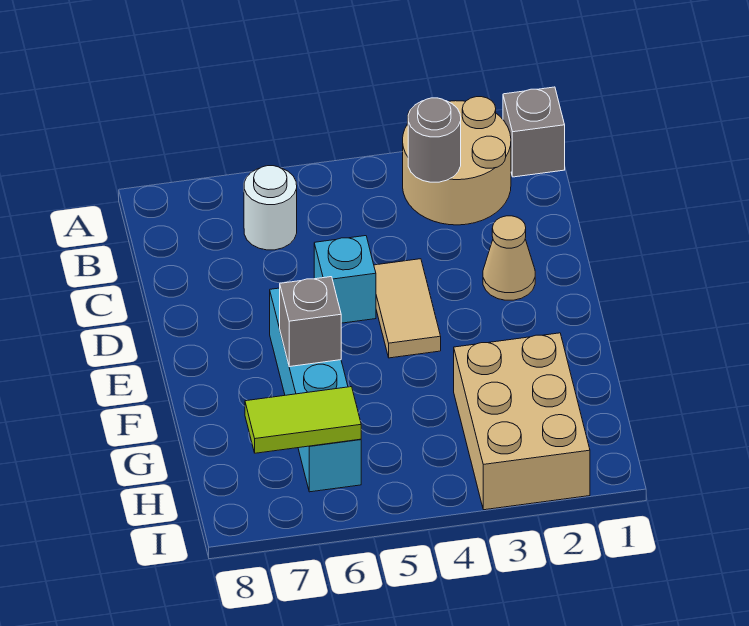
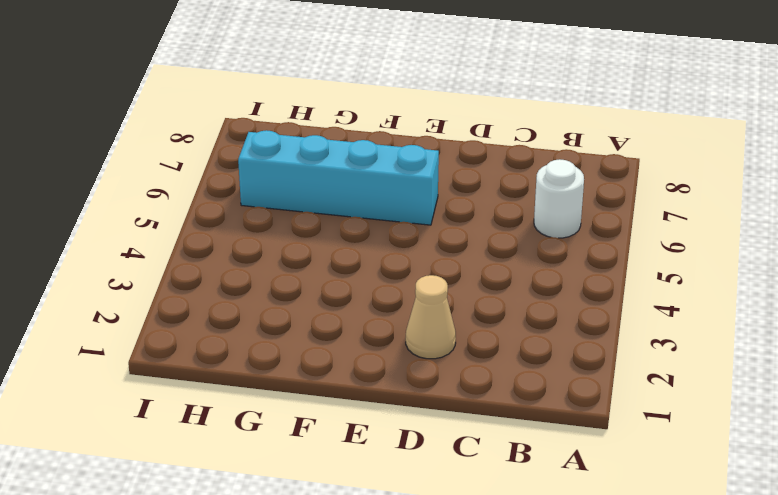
none -> grey 1x1 brick [503,87,565,177]
none -> tan 2x2 round brick [403,97,511,225]

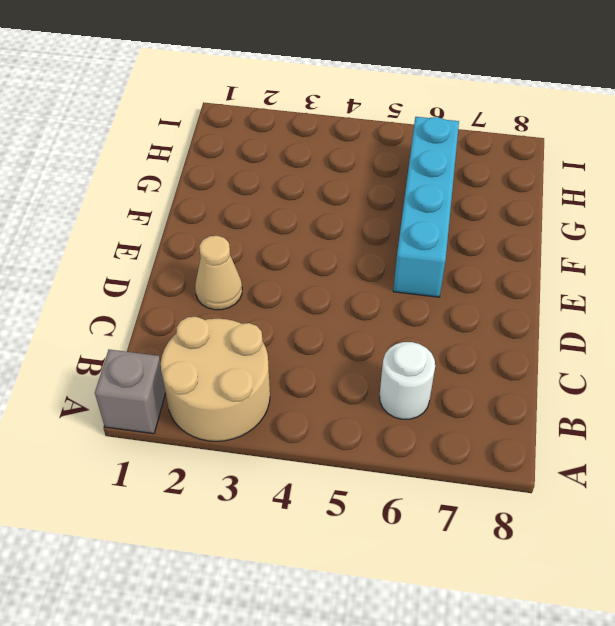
none -> tan 1x2 tile [374,259,441,358]
none -> cyan 1x1 brick [314,236,376,323]

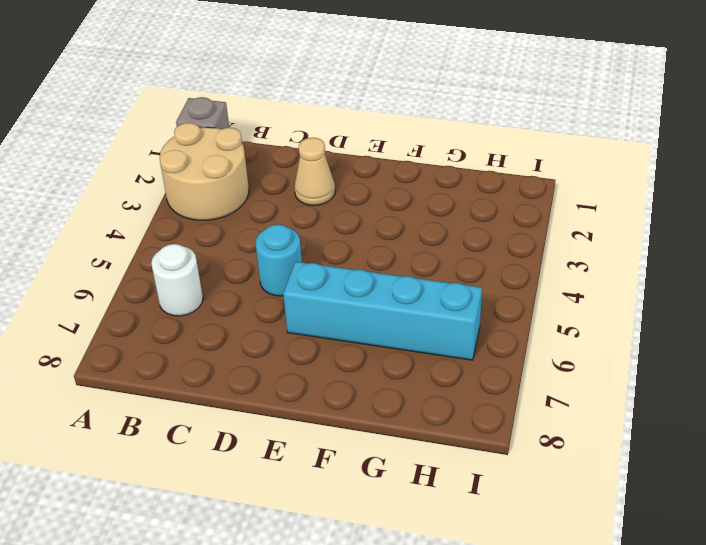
cyan 1x1 round brick [255,225,302,296] -> cyan 1x1 brick [314,236,376,323]
none -> tan 1x2 tile [374,259,441,358]
none -> tan 2x3 brick [454,333,590,510]

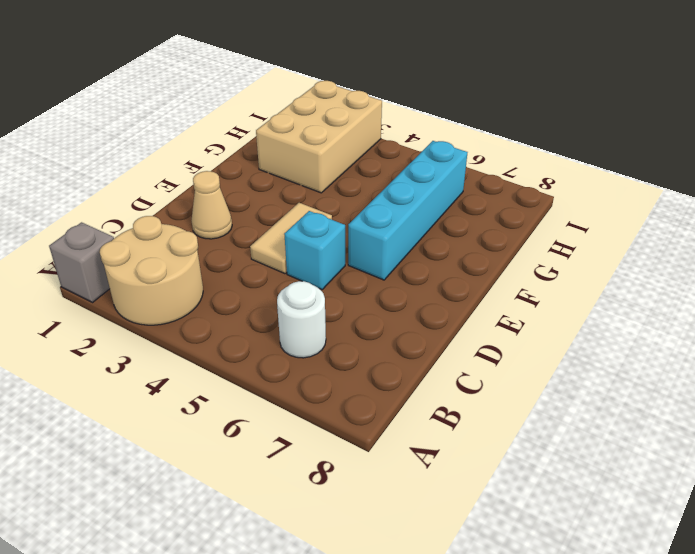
none -> grey 1x1 round brick [408,98,461,182]
none -> grey 1x1 brick [280,277,341,367]

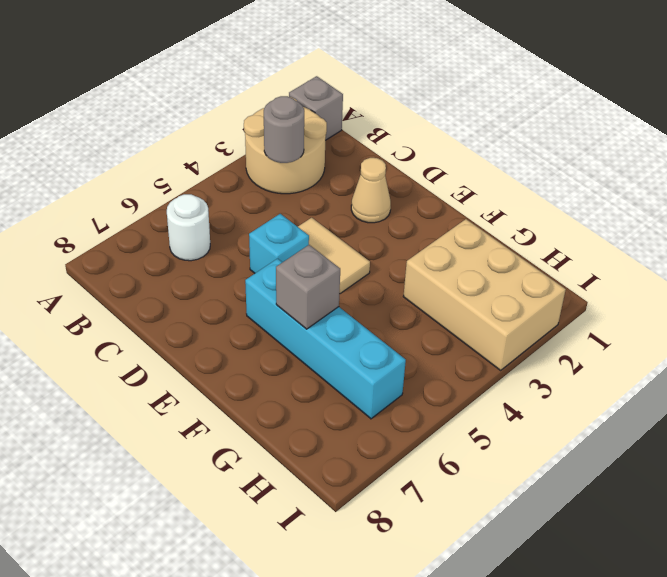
none -> lime 1x2 tile [245,387,361,453]

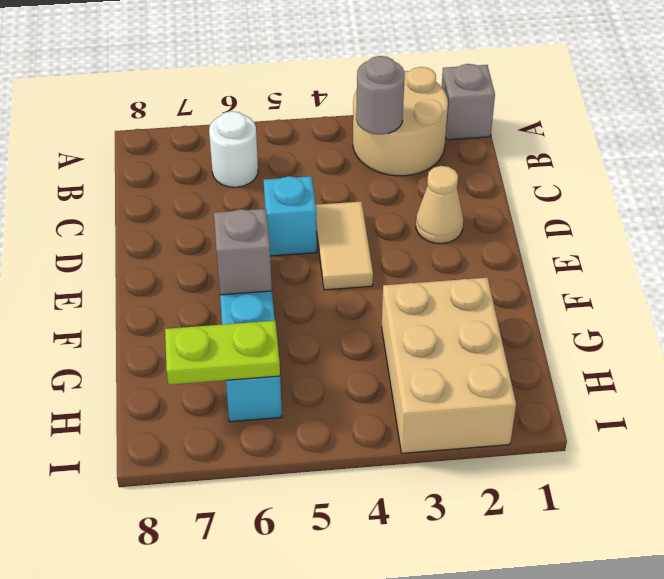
lime 1x2 plate [165,321,280,385] -> lime 1x2 tile [245,387,361,453]

